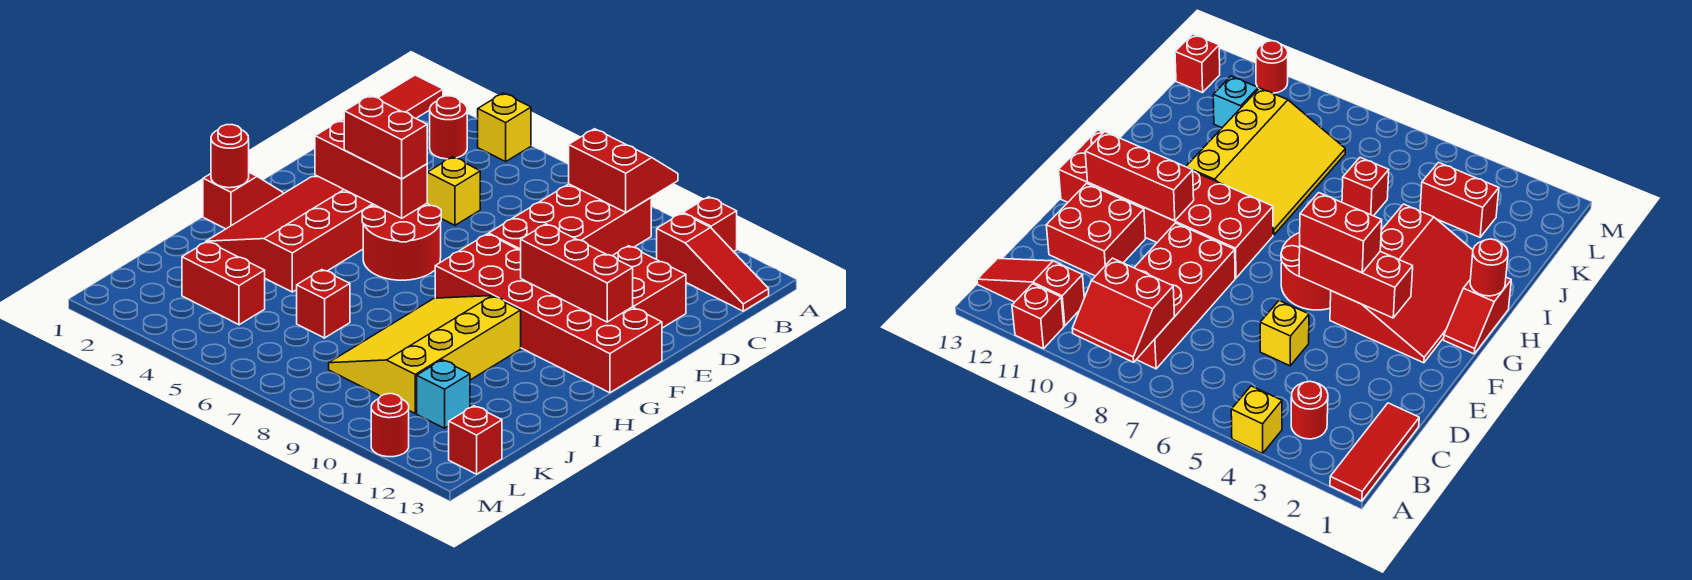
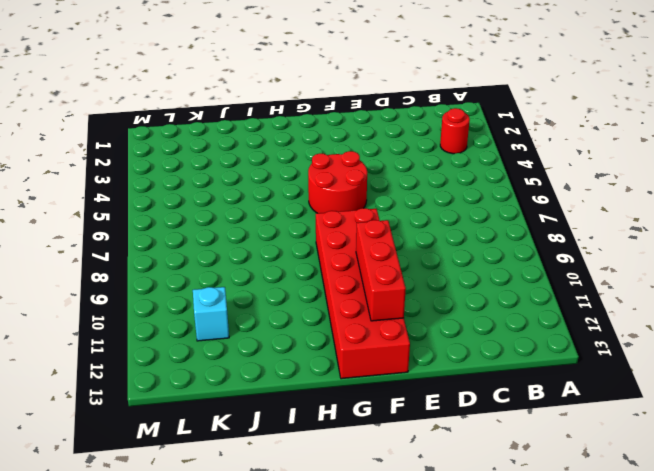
none -> red 1x3 tile [341,75,443,122]
none -> yellow 1x1 brick [478,93,531,162]
none -> red 1x1 brick [683,197,737,252]

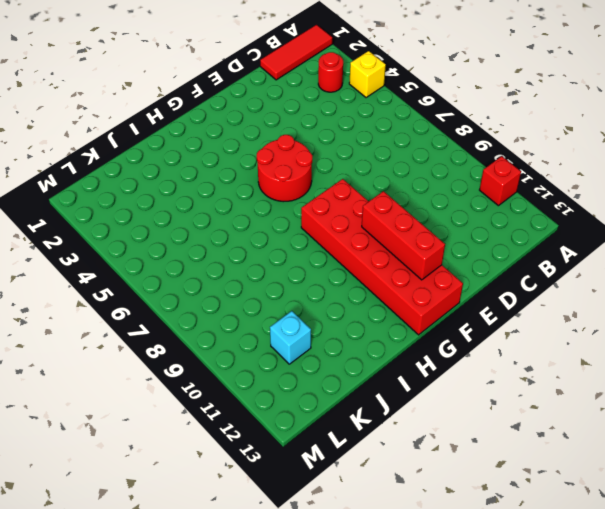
none -> red 2x4 brick [489,184,651,256]
none -> red 1x3 slope [657,213,769,311]
none -> yellow 1x1 brick [427,157,480,225]

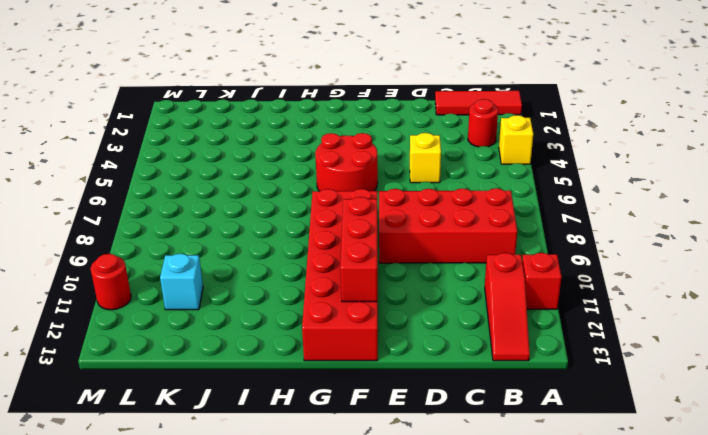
none -> red 2x2 brick [612,246,686,328]
none -> red 3x4 slope [206,177,374,292]
none -> red 1x2 slope [203,173,283,229]

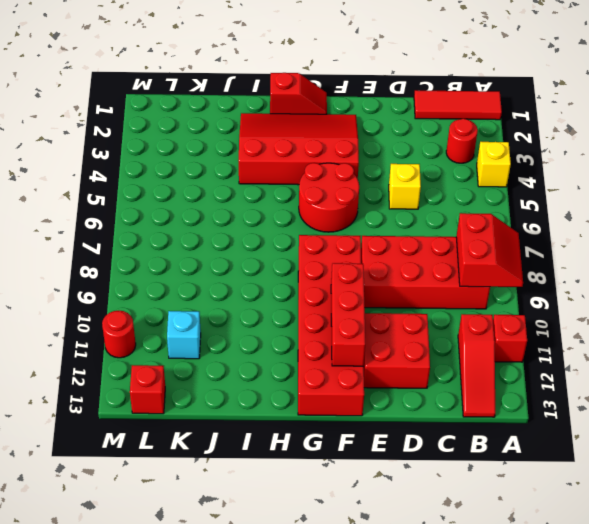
none -> yellow 3x4 slope [329,296,521,413]
none -> red 1x1 brick [297,270,350,338]
none -> red 1x2 brick [182,241,265,325]

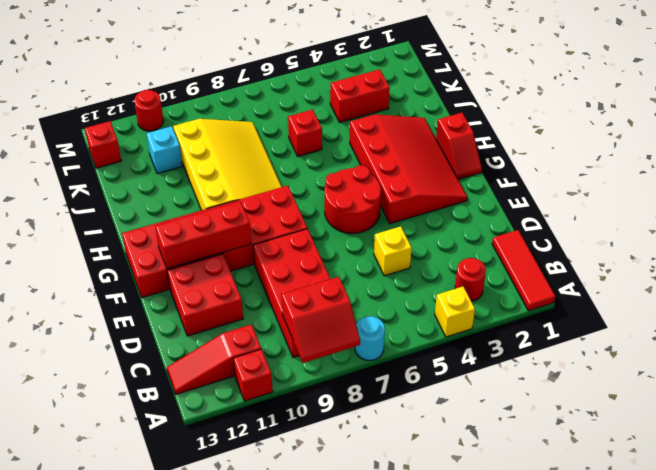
cyan 1x1 round brick [355,316,385,361] -> none
none -> red 1x3 brick [315,120,427,218]
none -> red 1x1 round brick [211,125,249,188]
none -> red 1x2 brick [344,96,427,179]

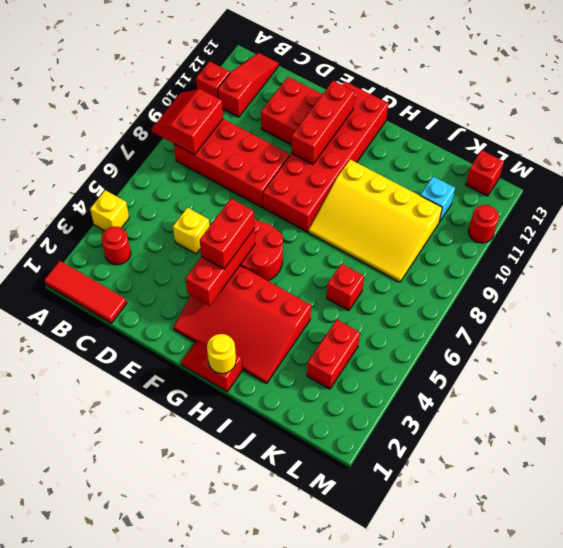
yellow 1x1 round brick [207,334,236,374] -> red 1x1 round brick [211,125,249,188]

